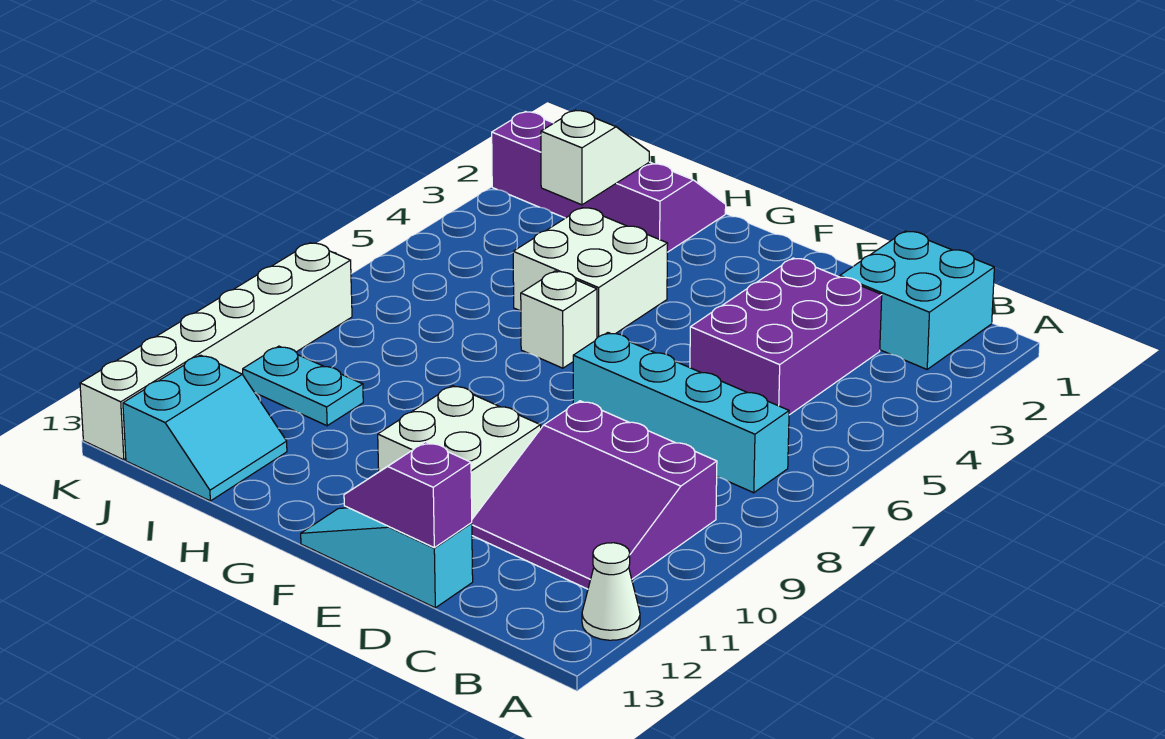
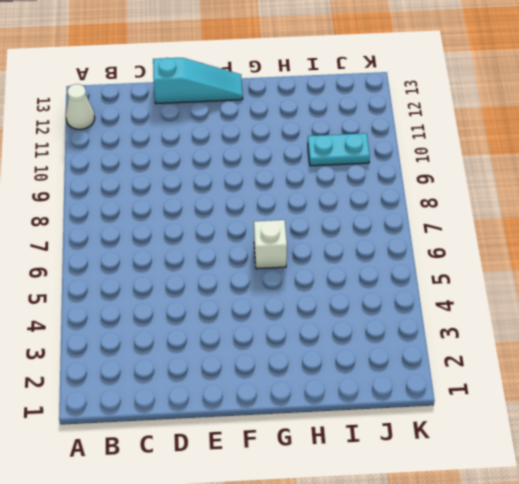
none -> cyan 2x2 brick [840,231,994,369]
none -> cyan 1x4 brick [573,333,789,493]
none -> purple 3x3 slope [472,401,717,589]

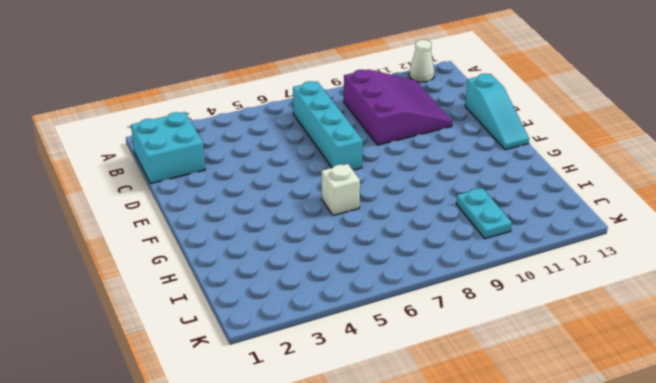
none -> purple 2x3 brick [690,258,882,415]
none -> white 2x2 brick [378,385,541,519]
none -> white 2x2 brick [513,208,668,338]

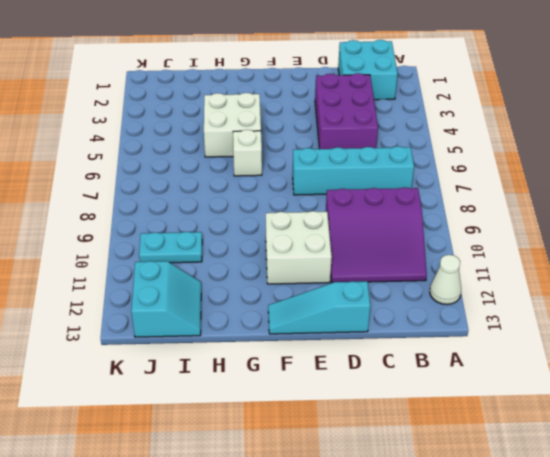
none -> purple 2x4 slope [492,112,726,252]
none -> white 1x6 brick [80,243,352,460]
none -> purple 1x2 slope [344,442,472,548]

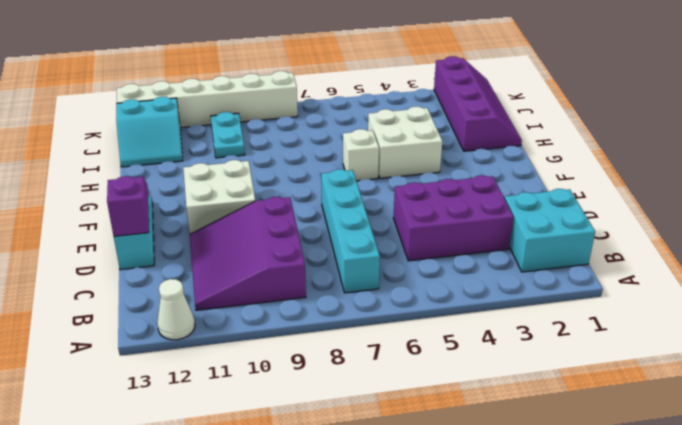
none -> white 1x2 slope [541,110,649,205]

